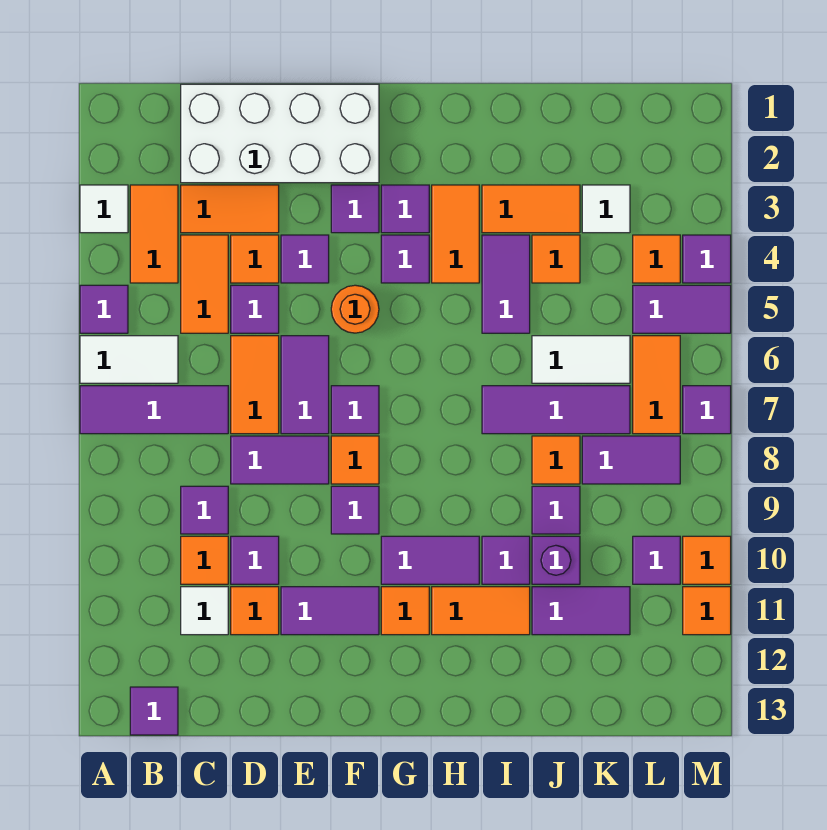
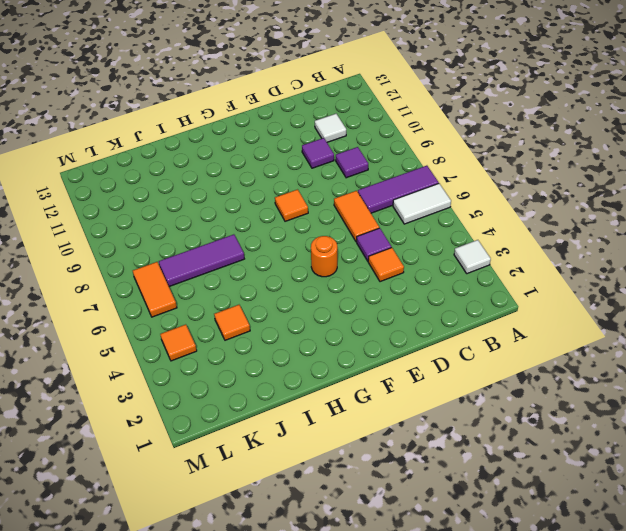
none -> purple 1x1 tile [80,285,128,333]
none -> orange 1x2 tile [130,185,178,283]
none -> purple 1x1 tile [130,687,178,735]
none -> white 2x4 brick [181,84,379,183]

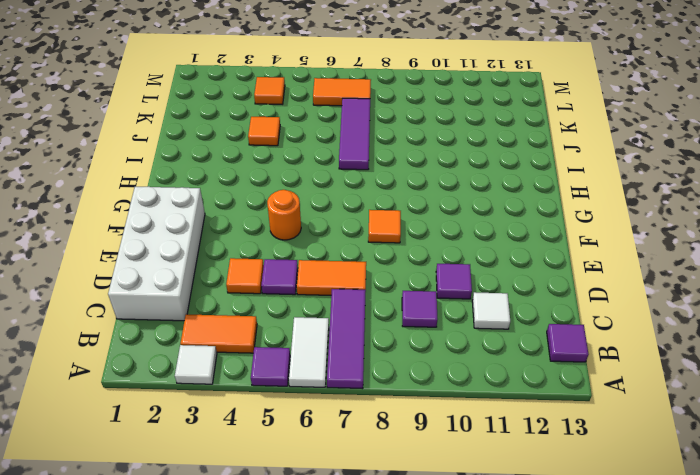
none -> orange 1x2 tile [181,185,279,233]
none -> orange 1x2 tile [181,235,228,333]
none -> orange 1x1 tile [181,536,228,584]
none -> purple 1x2 tile [231,436,329,484]

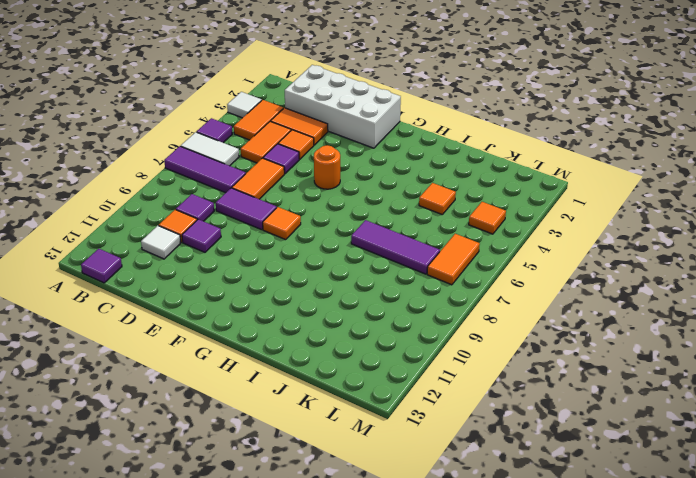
none -> orange 1x1 tile [231,587,279,635]
none -> purple 1x1 tile [281,235,329,283]
none -> purple 1x2 tile [281,336,329,434]
none -> purple 1x2 tile [281,587,379,635]

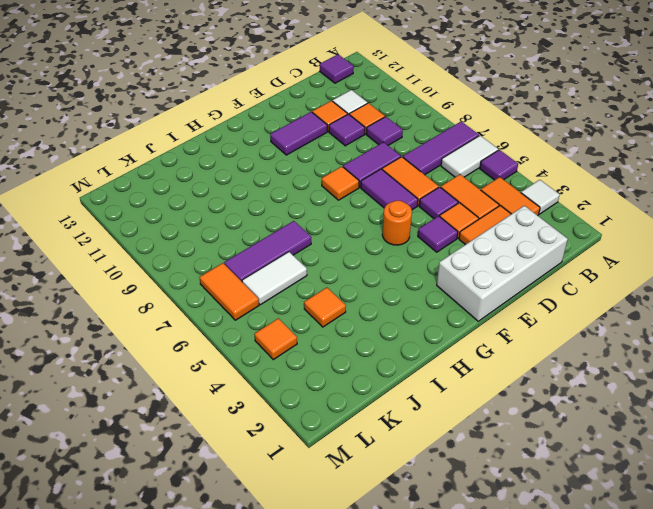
none -> purple 1x1 tile [331,185,379,233]
none -> purple 1x1 tile [331,386,379,434]
none -> purple 1x1 tile [331,486,379,534]
none -> purple 1x1 tile [381,185,429,233]

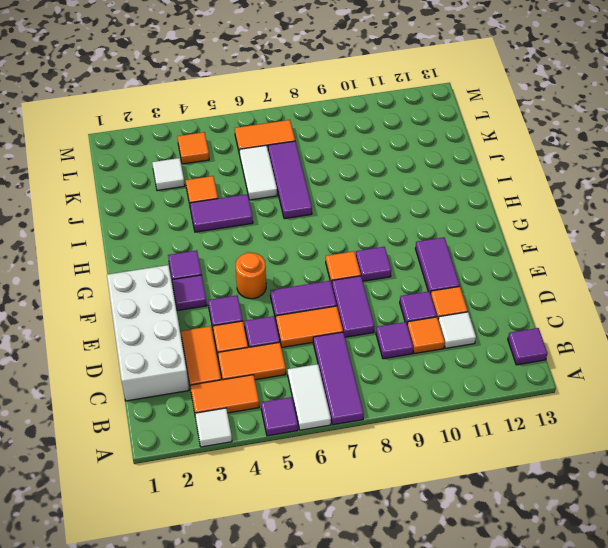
none -> purple 1x1 tile [331,386,379,434]
none -> purple 1x1 tile [381,235,429,283]
none -> purple 1x2 tile [381,536,479,584]
none -> orange 1x1 tile [381,587,429,635]

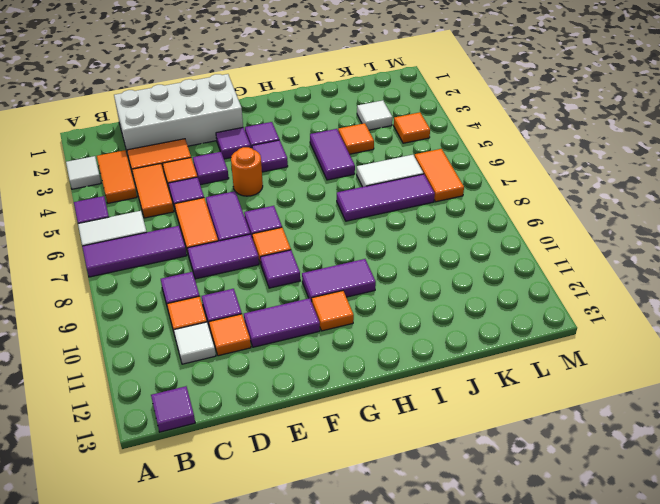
none -> orange 1x2 tile [432,185,479,283]
none -> orange 1x2 tile [432,587,530,635]
none -> orange 1x2 tile [482,185,580,233]
none -> purple 1x1 tile [482,536,530,584]

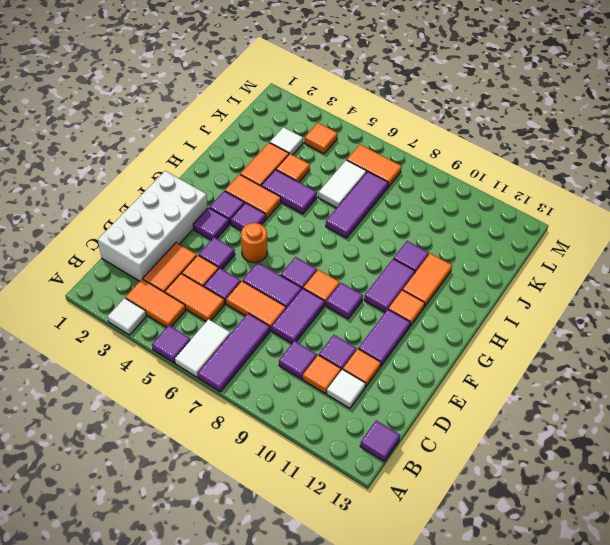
none -> orange 1x1 tile [532,436,580,484]
none -> purple 1x1 tile [532,486,580,534]
none -> purple 1x1 brick [532,536,580,584]
none -> purple 1x2 tile [532,587,630,635]

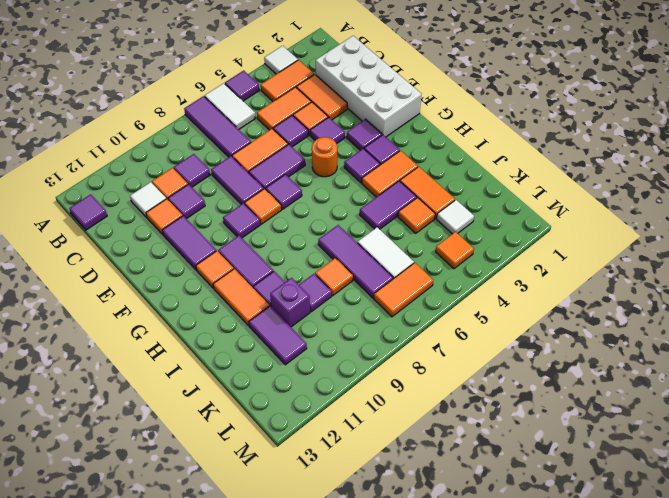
none -> purple 1x2 tile [582,436,680,484]
none -> purple 1x2 tile [633,285,731,333]
none -> purple 1x1 tile [633,536,680,584]
none -> purple 1x1 tile [683,235,731,283]

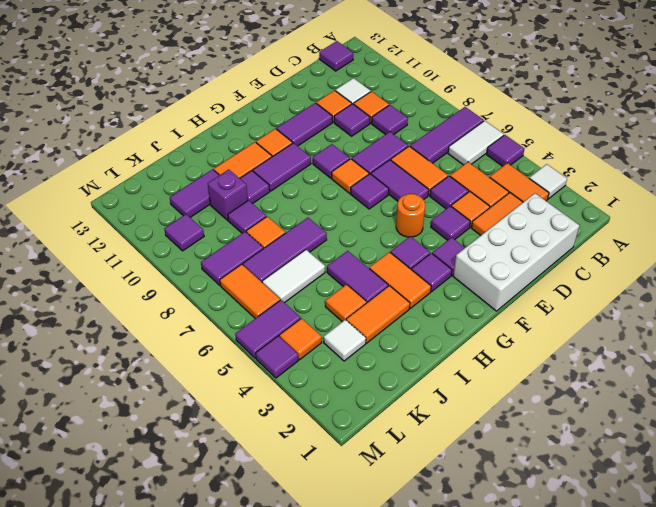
none -> purple 1x1 tile [683,386,731,434]
none -> orange 1x1 tile [683,536,731,584]
none -> orange 1x1 tile [683,587,731,635]

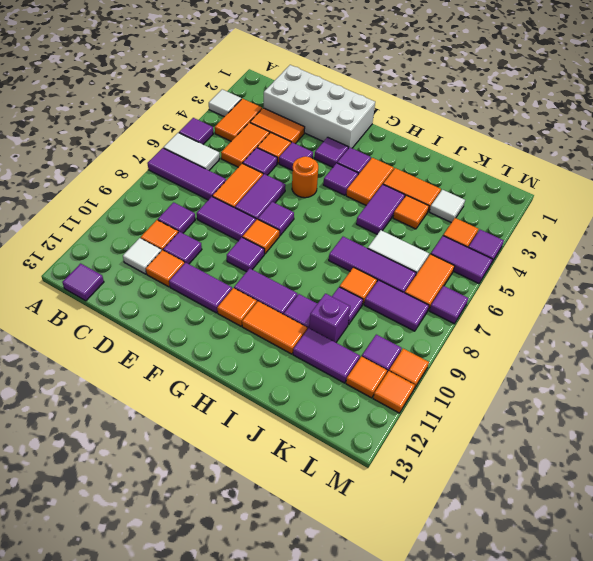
orange 1x1 tile [346,357,387,398] -> none

